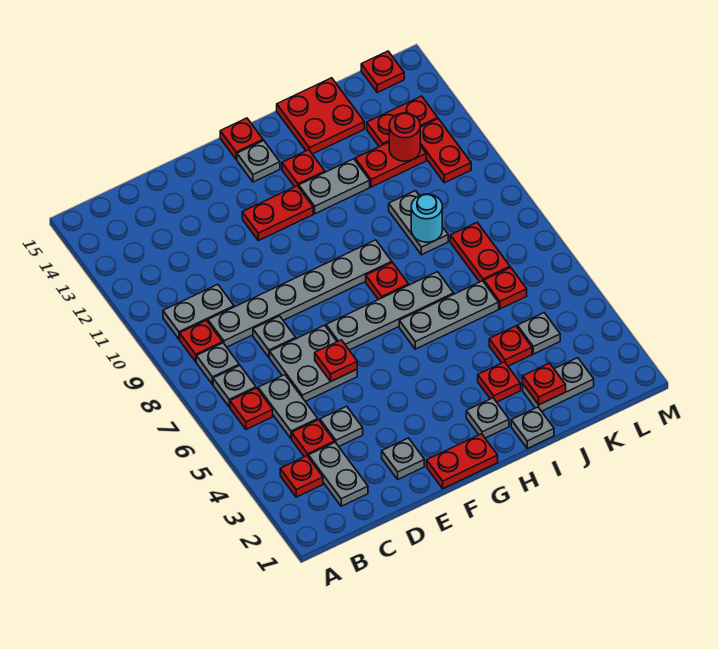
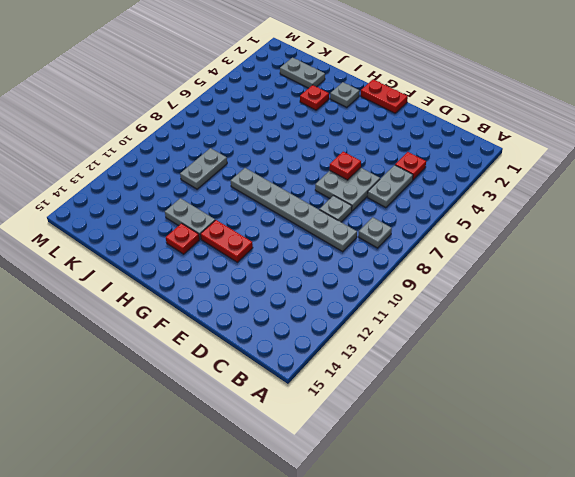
none -> red 1x1 plate [280,456,323,497]
none -> red 1x1 plate [230,388,273,429]
none -> grey 1x1 plate [213,365,256,407]
none -> red 1x1 plate [180,320,223,362]

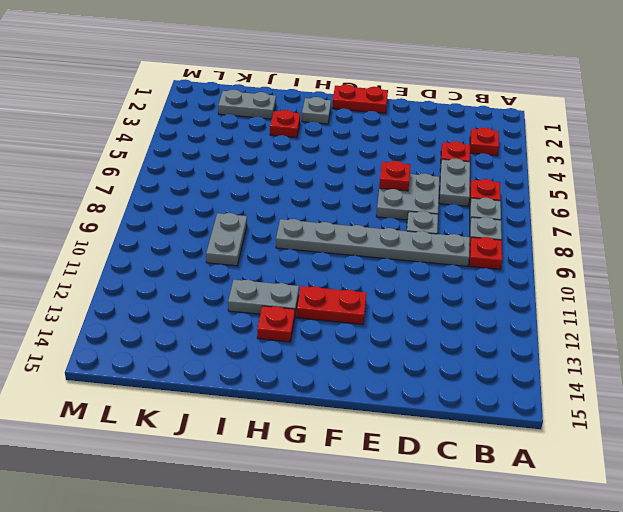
none -> grey 1x2 plate [163,284,234,339]
none -> grey 1x2 plate [308,442,368,506]
none -> grey 1x1 plate [320,406,363,446]
none -> grey 1x1 plate [382,438,424,479]

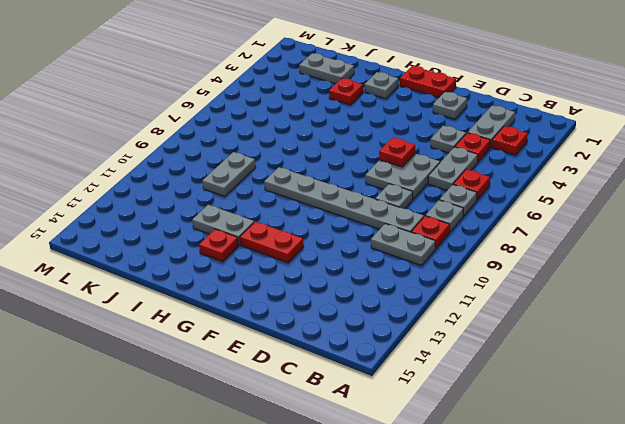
none -> grey 1x4 plate [326,272,454,350]
none -> grey 1x1 plate [237,141,280,182]
none -> red 1x1 plate [220,118,263,159]
none -> grey 1x3 plate [399,281,499,349]

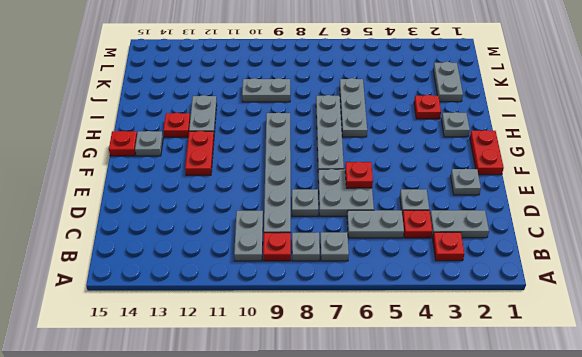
none -> red 1x1 plate [230,388,273,429]
none -> red 1x1 plate [366,263,409,300]
none -> grey 1x1 plate [511,407,554,448]
none -> red 2x2 plate [277,78,364,154]

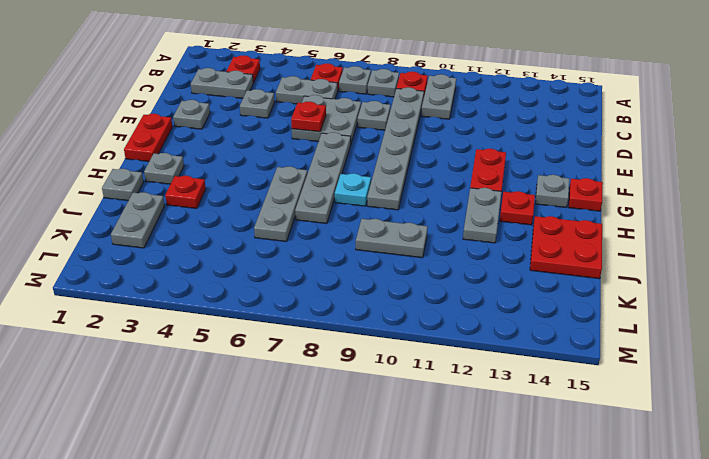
cyan 1x1 plate [335,173,371,206] -> red 1x1 plate [366,263,409,300]
none -> red 1x1 plate [292,420,335,457]
none -> red 1x1 plate [489,326,532,366]
none -> red 1x2 plate [355,142,426,187]
none -> grey 1x1 plate [517,313,560,354]

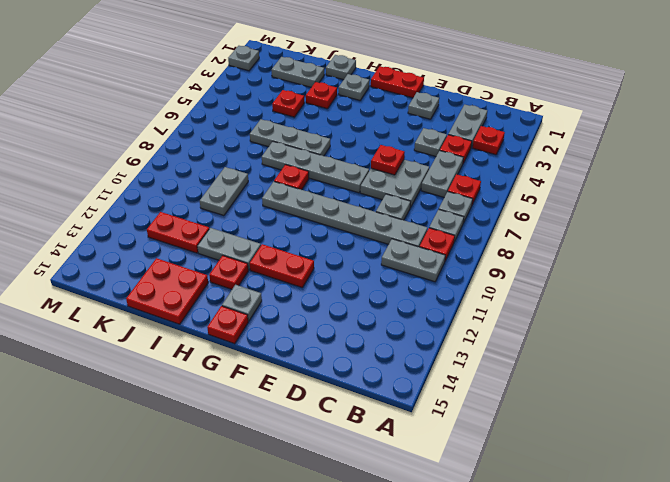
grey 1x1 plate [228,46,259,71] -> grey 1x1 plate moved to [517,313,560,354]
none -> red 1x1 plate [484,267,527,309]
none -> red 1x2 plate [450,223,510,282]
none -> red 1x2 plate [367,96,438,147]
none -> red 1x2 plate [420,119,471,183]

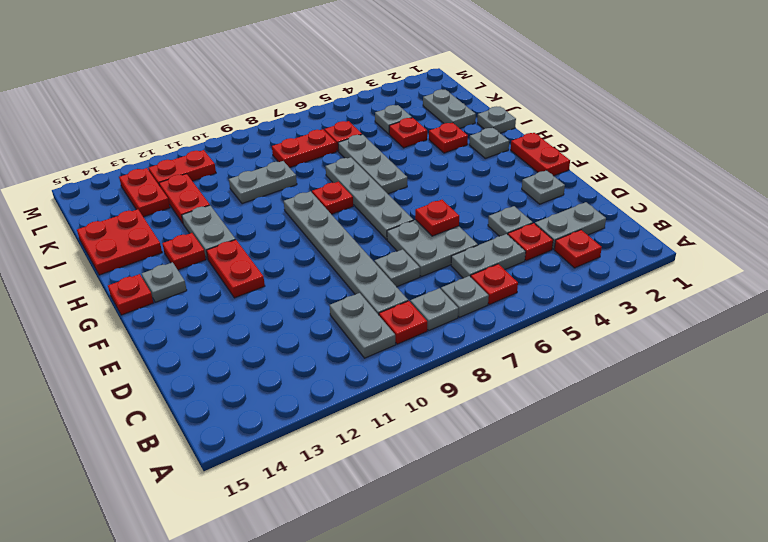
none -> red 1x1 plate [361,51,404,93]
none -> red 1x1 plate [523,363,566,405]
none -> cyan 1x1 round brick [411,194,442,242]
none -> red 1x1 round brick [389,113,420,161]

